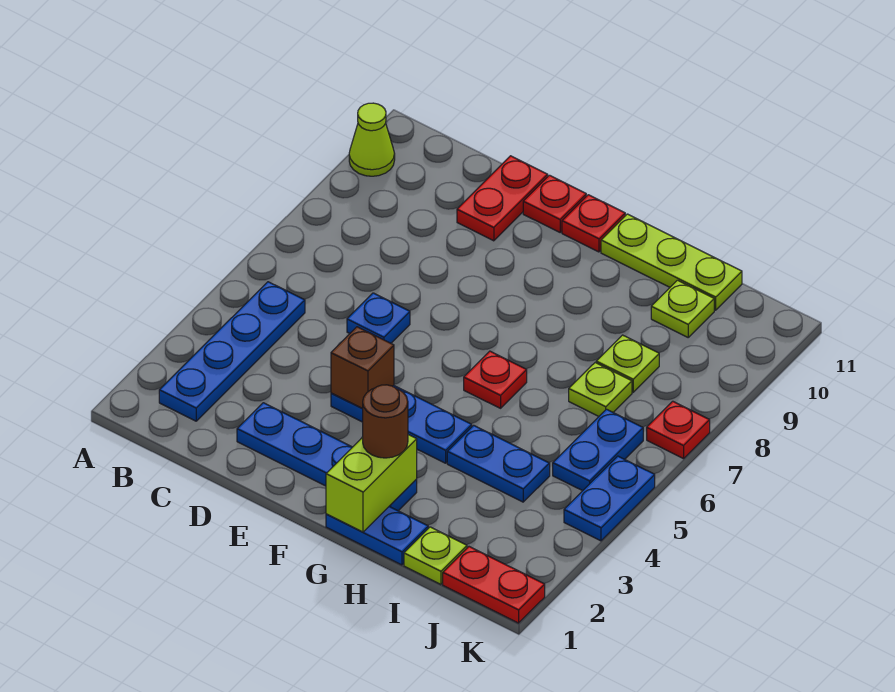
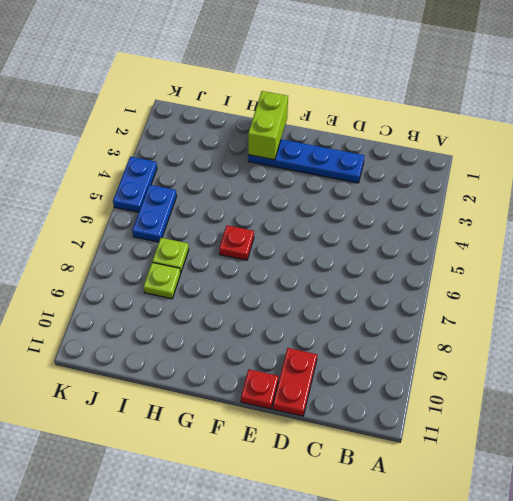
none -> lime 1x1 cone [349,103,395,176]
none -> blue 1x4 plate [159,282,305,421]
none -> blue 1x1 plate [347,293,410,343]

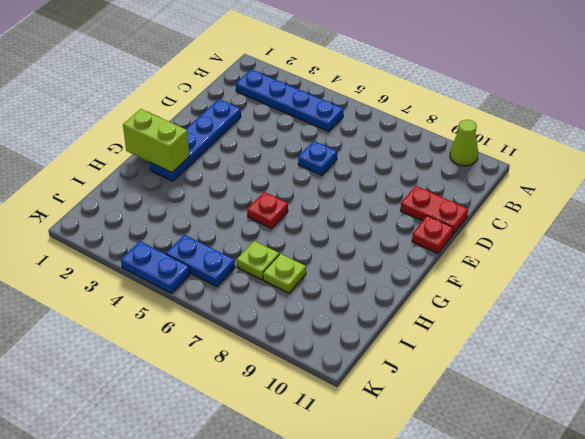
none -> blue 1x3 plate [331,386,472,463]
none -> red 1x1 plate [562,195,625,252]
none -> blue 1x2 plate [326,507,428,565]

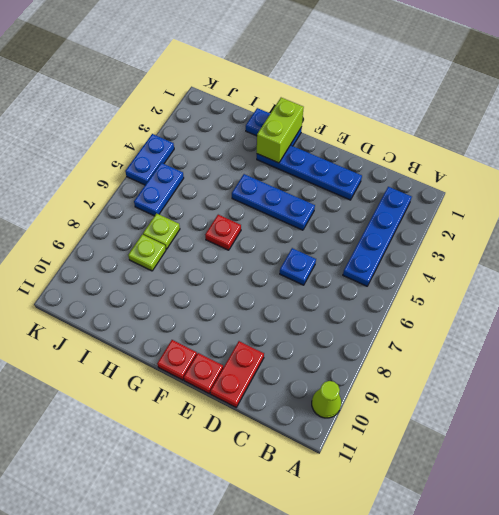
none -> lime 1x3 plate [601,214,742,310]
none -> blue 1x2 plate [447,425,550,502]
none -> lime 1x1 plate [404,527,467,584]

